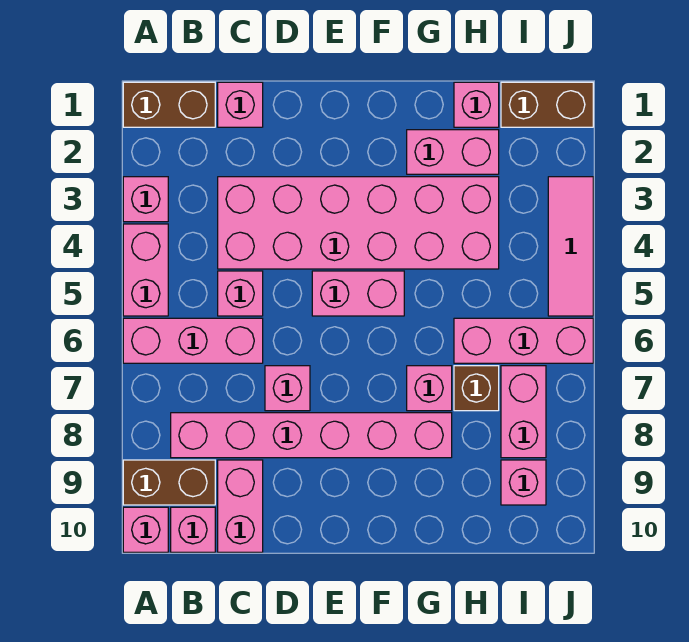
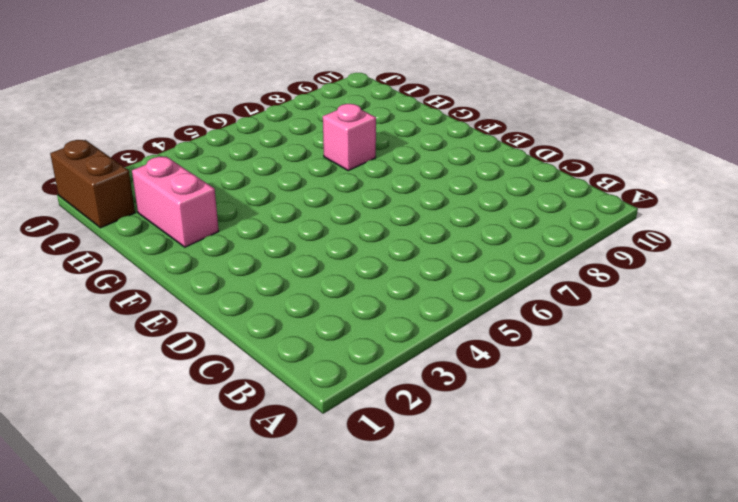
none -> brown 1x2 brick [123,82,215,127]
none -> pink 1x1 brick [123,177,168,222]
none -> pink 1x2 brick [123,224,168,316]

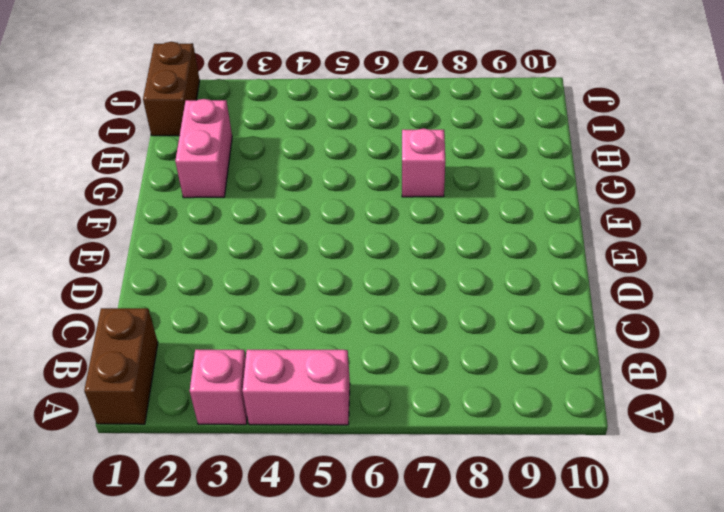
none -> pink 1x3 brick [123,318,263,363]
none -> brown 1x2 brick [123,460,215,505]
none -> pink 1x1 brick [123,507,168,552]

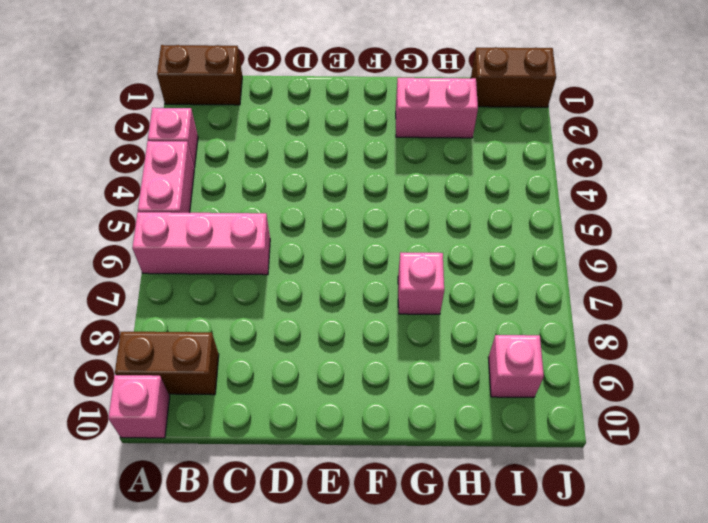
none -> pink 1x6 brick [171,413,452,458]
none -> pink 1x1 brick [171,507,215,552]
none -> pink 1x1 brick [218,82,263,127]

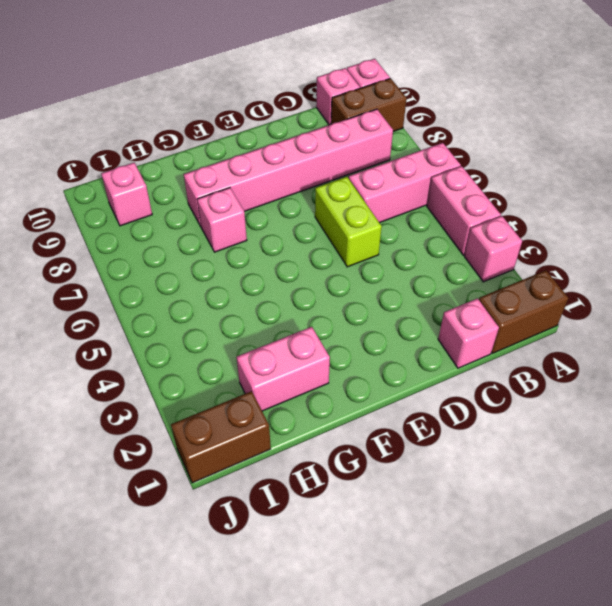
lime 1x2 brick [315,177,382,267] -> none
none -> pink 2x6 brick [218,177,499,269]
none -> pink 1x1 brick [218,271,263,316]
none -> pink 1x2 brick [218,460,263,552]

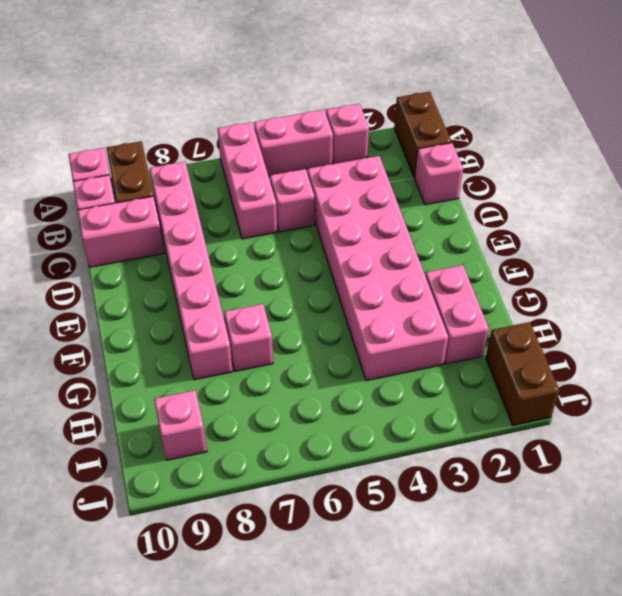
none -> pink 1x1 brick [265,366,310,411]
none -> pink 1x2 brick [312,271,404,316]
none -> pink 1x1 brick [454,82,499,127]

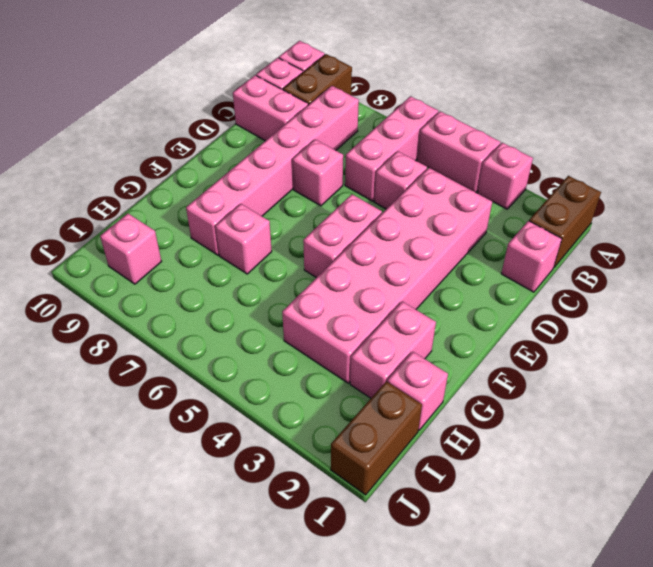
none -> pink 1x3 brick [454,318,593,363]
none -> brown 1x1 brick [454,366,499,411]
none -> pink 1x2 brick [501,366,546,458]

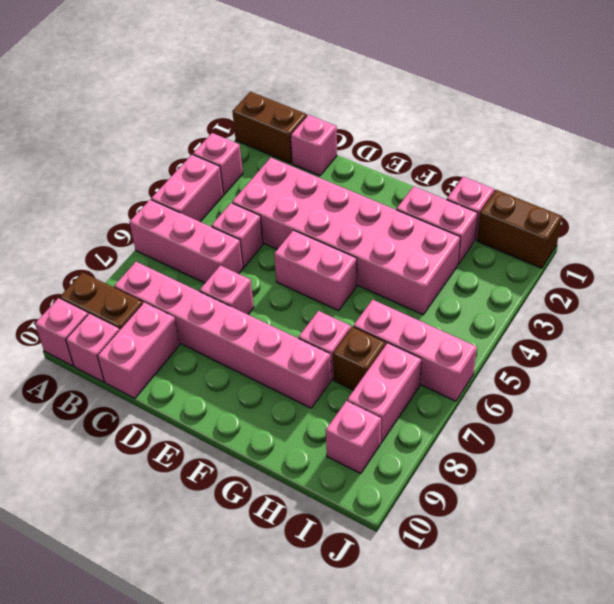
none -> pink 1x3 tile [548,177,593,316]

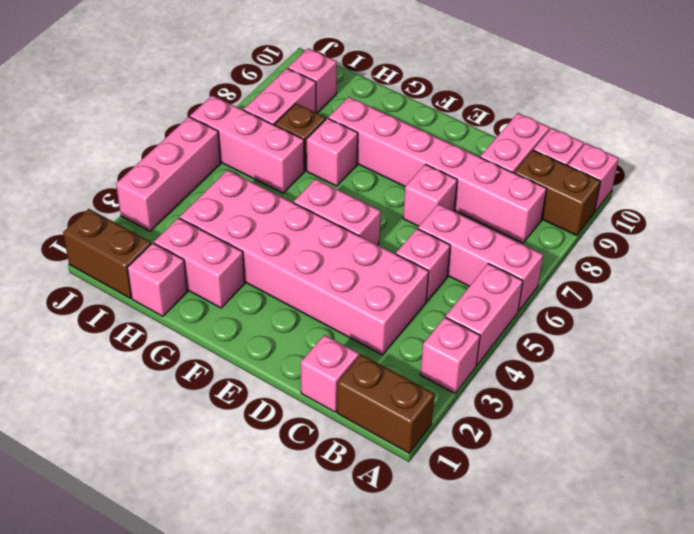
pink 1x3 brick [116,117,220,231] -> pink 1x3 tile [548,177,593,316]

